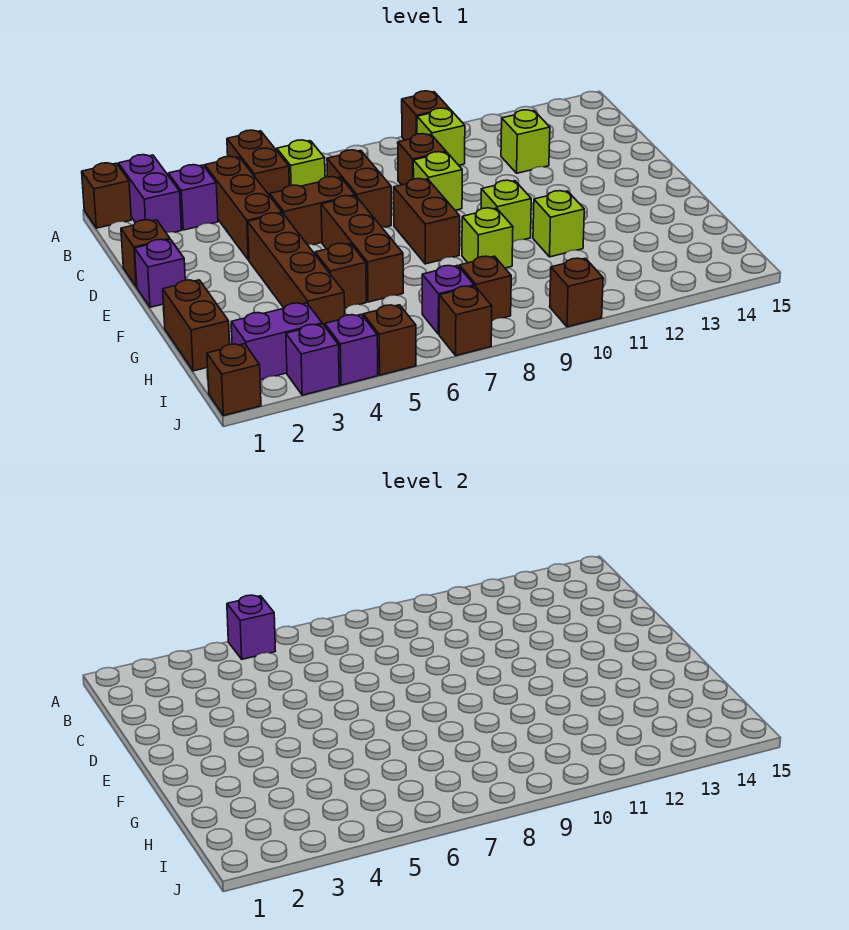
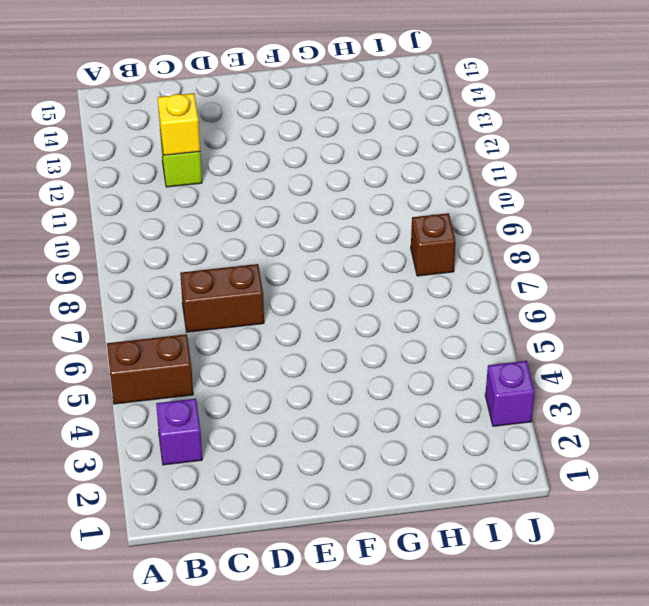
yellow 1x1 brick [158,93,200,155] -> none
none -> brown 1x1 brick [82,163,131,228]
none -> purple 1x2 brick [118,155,181,233]
none -> brown 1x1 brick [402,91,449,140]
none -> brown 1x3 brick [205,156,282,260]

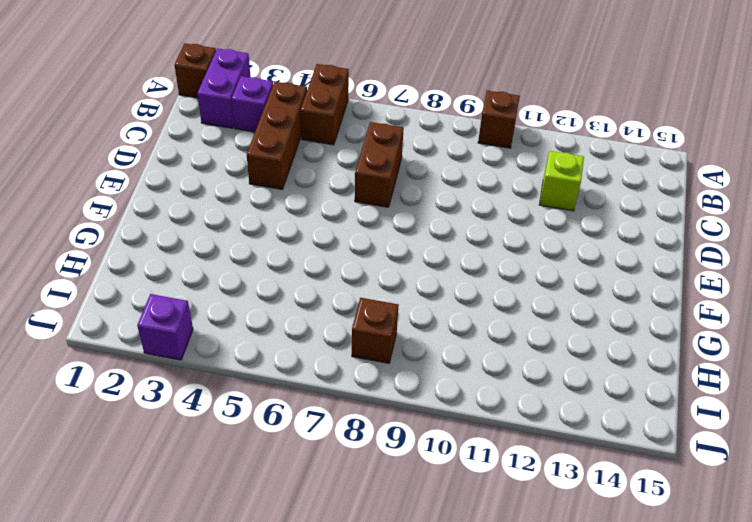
none -> lime 1x1 brick [277,140,325,186]
none -> lime 1x1 brick [417,108,465,165]
none -> brown 1x1 brick [398,134,446,185]
none -> brown 1x1 brick [121,220,170,287]

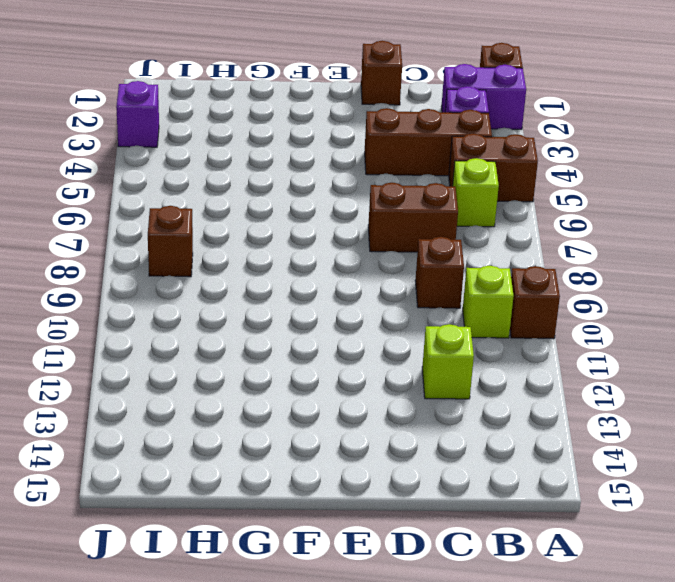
none -> brown 1x2 brick [270,177,355,245]
none -> lime 1x1 brick [413,152,462,210]
none -> purple 1x1 brick [135,239,185,307]
none -> brown 1x4 brick [248,213,345,326]

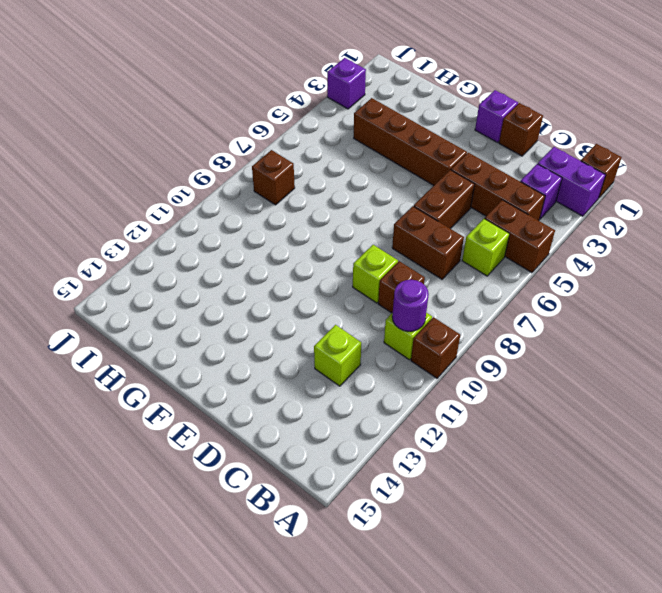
purple 1x1 round brick [392,280,429,331] -> none
none -> brown 1x3 brick [321,196,403,302]
none -> brown 1x2 brick [394,179,460,264]
none -> lime 1x1 brick [481,180,531,242]
none -> brown 1x2 brick [163,280,230,371]

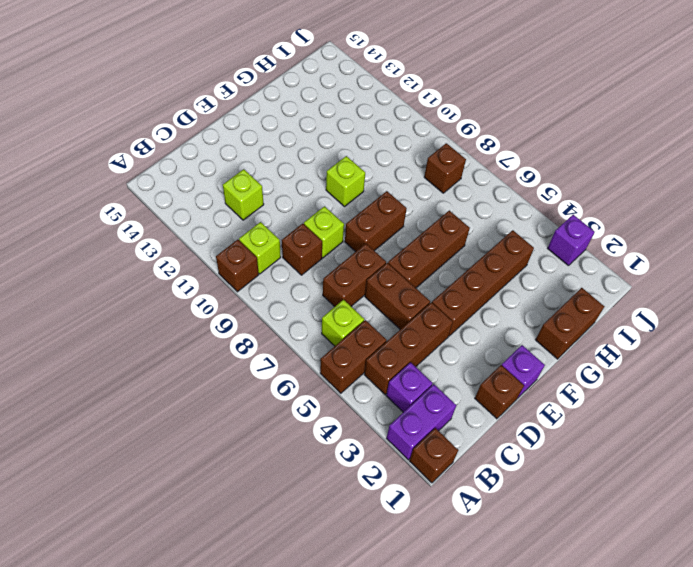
none -> brown 1x1 brick [315,243,366,308]
none -> lime 1x1 brick [462,208,513,268]
none -> lime 1x1 brick [533,191,584,257]
none -> purple 1x2 brick [231,303,322,380]

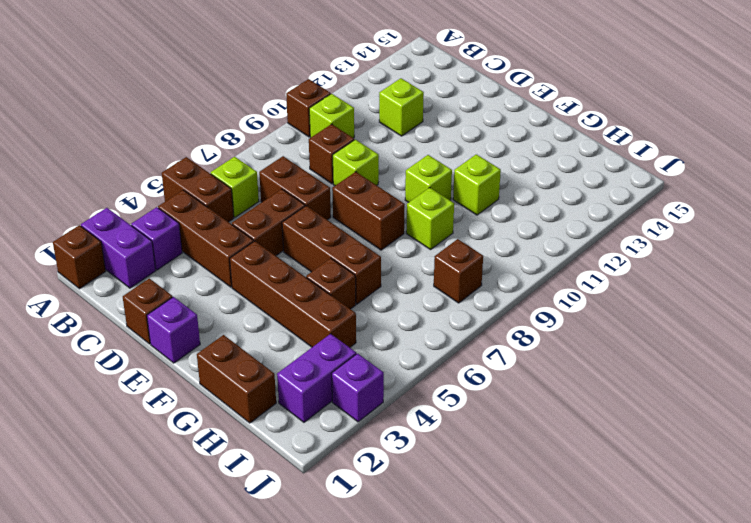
none -> purple 1x1 brick [422,265,474,334]
none -> brown 1x1 brick [207,344,261,416]
none -> purple 1x1 brick [325,314,378,385]
none -> brown 1x1 brick [363,305,416,375]

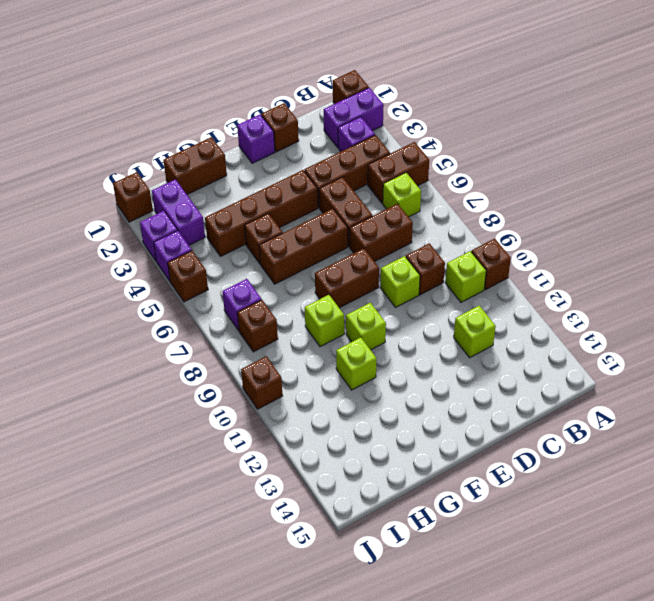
none -> brown 1x1 brick [439,286,492,356]
none -> purple 1x1 brick [227,595,275,659]

